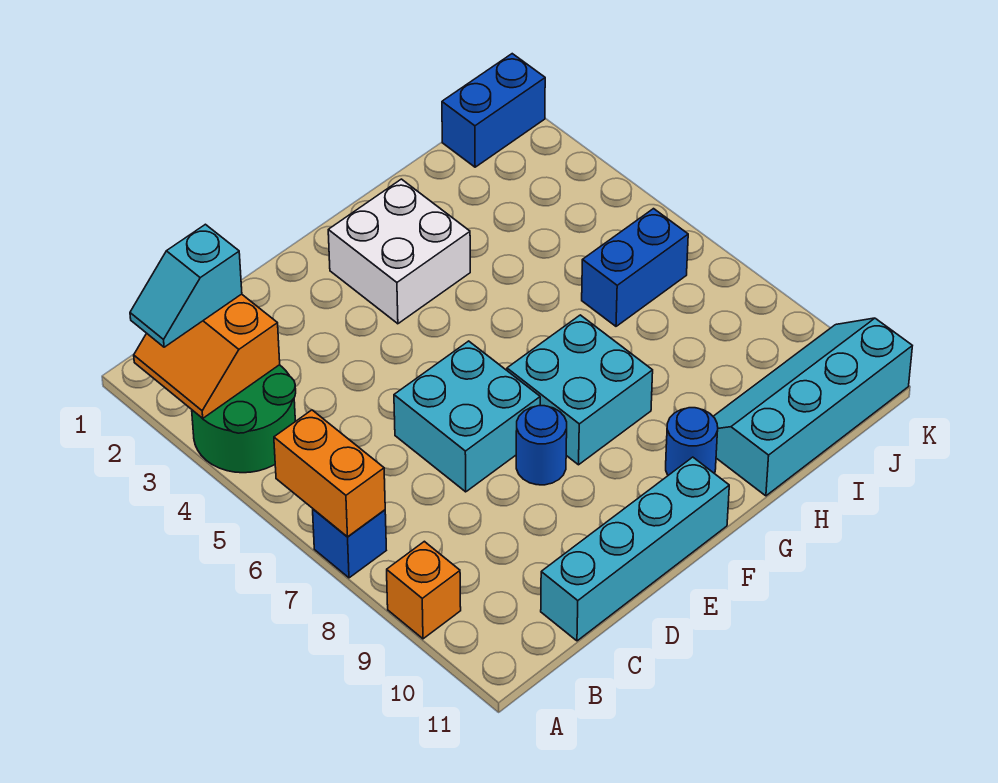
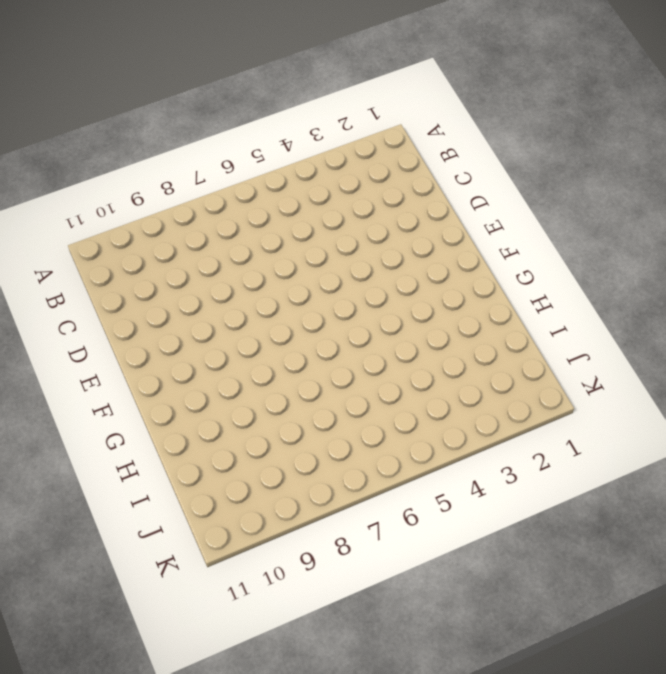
none -> green 2x2 round brick [192,365,296,473]
none -> blue 1x1 brick [313,509,386,578]
none -> orange 1x1 brick [387,541,461,639]

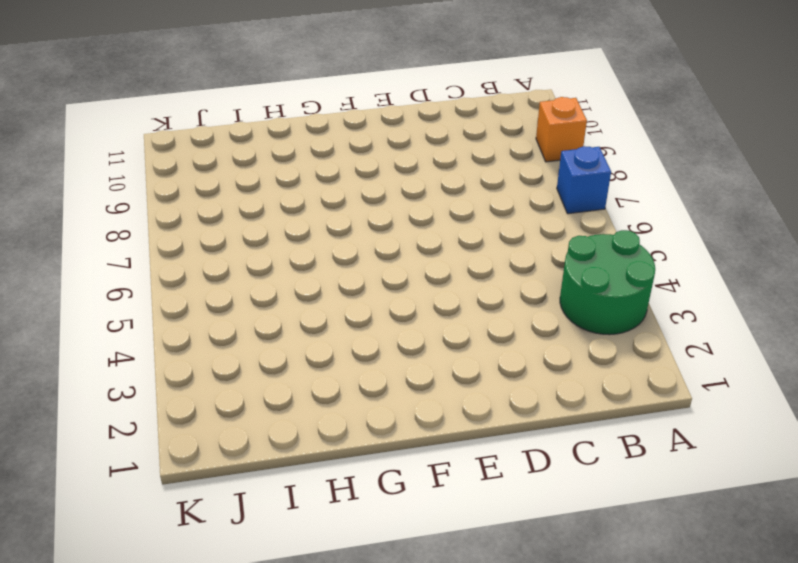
none -> cyan 1x4 brick [541,457,729,641]
none -> cyan 2x2 brick [394,341,540,492]
none -> blue 1x1 round brick [516,406,567,485]

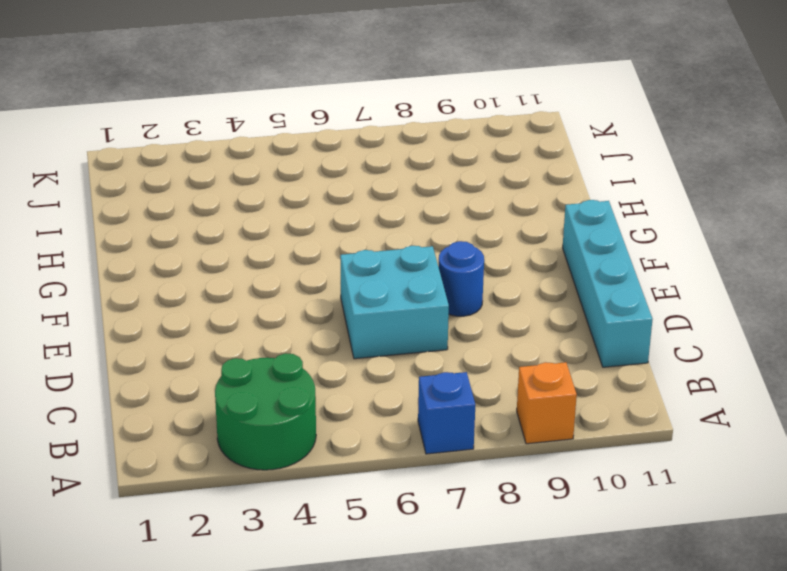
none -> white 2x2 brick [328,179,470,324]
none -> cyan 2x2 brick [507,315,653,465]
none -> blue 1x1 round brick [666,408,718,475]

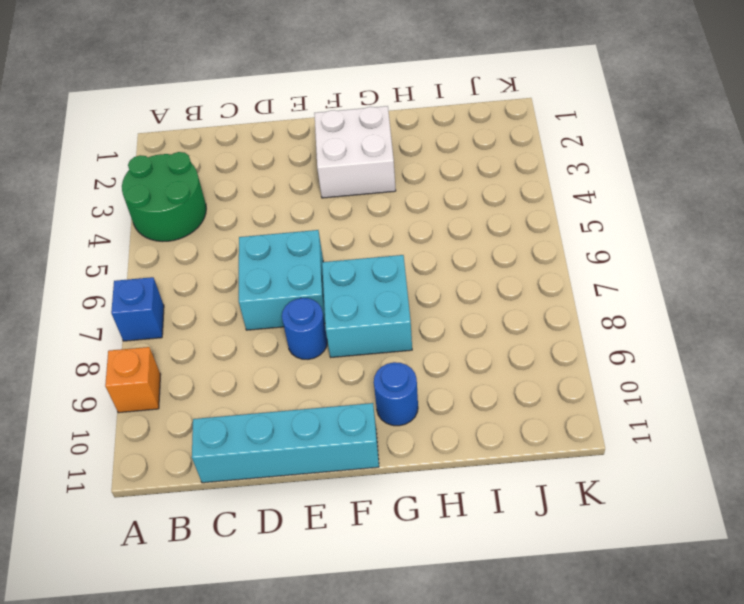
none -> cyan 2x4 slope [713,318,912,496]
none -> blue 1x2 brick [582,209,688,326]
none -> blue 1x2 brick [442,54,545,167]

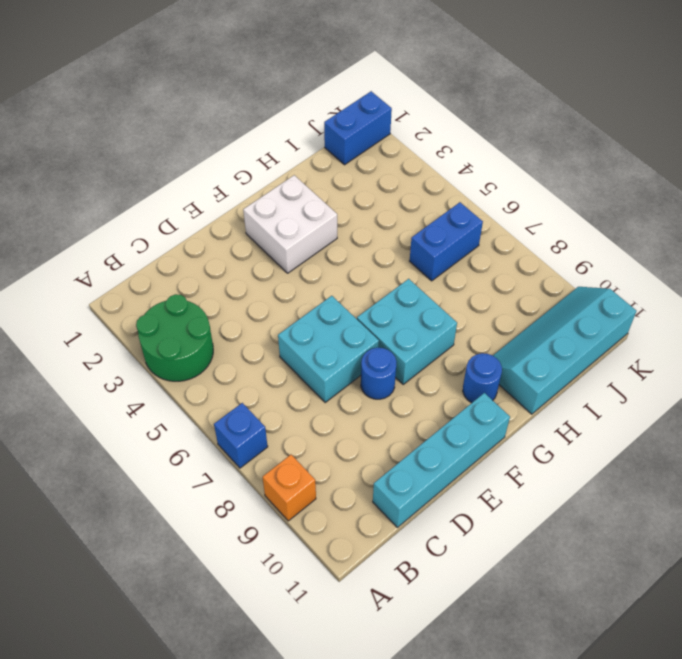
none -> orange 2x2 slope [134,294,280,418]
none -> orange 1x2 brick [274,410,385,537]
none -> cyan 1x2 slope [130,224,242,347]

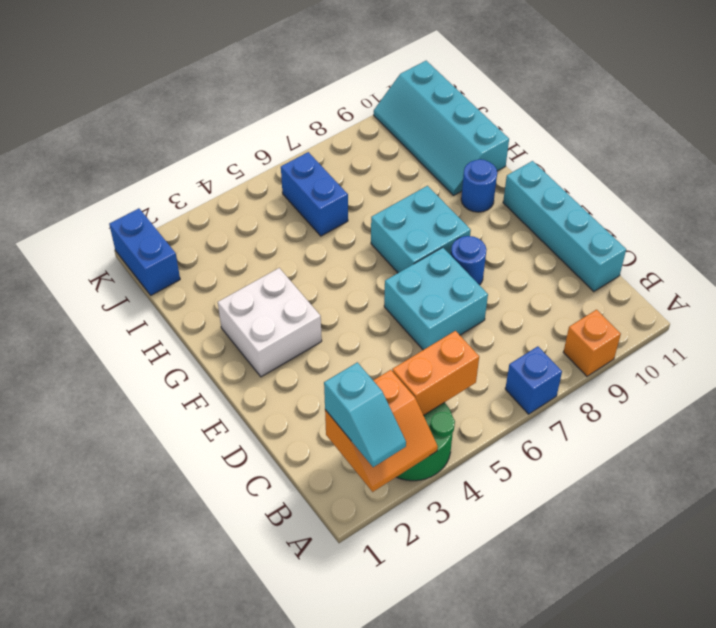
orange 1x2 brick [392,331,479,415] -> orange 1x2 brick moved to [274,410,385,537]

